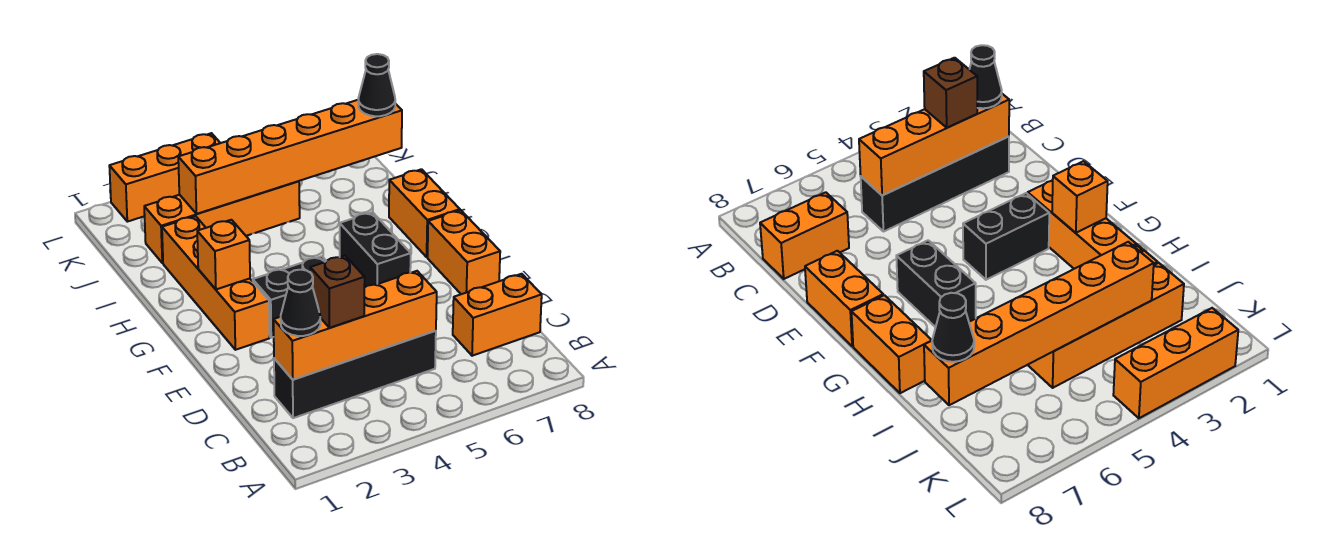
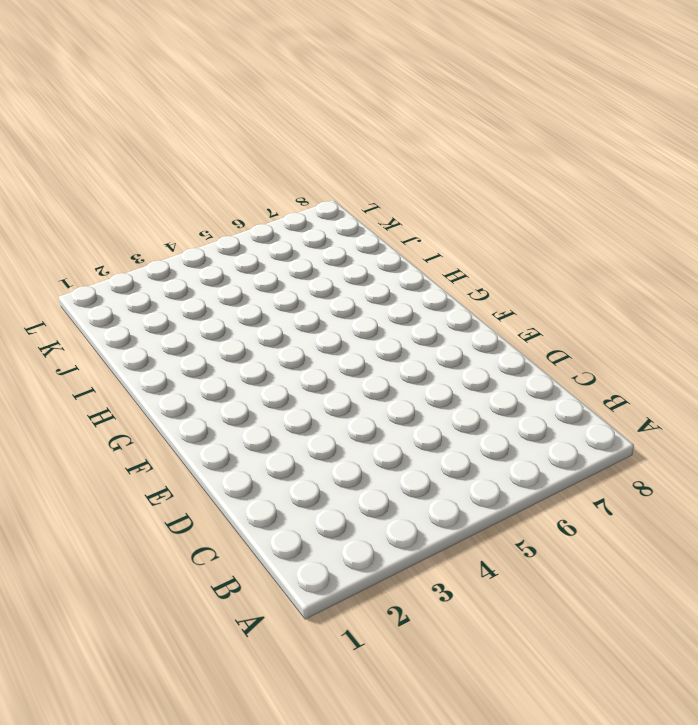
none -> black 1x4 brick [274,331,436,418]
none -> orange 1x2 brick [453,274,542,356]
none -> orange 1x2 brick [428,210,500,294]

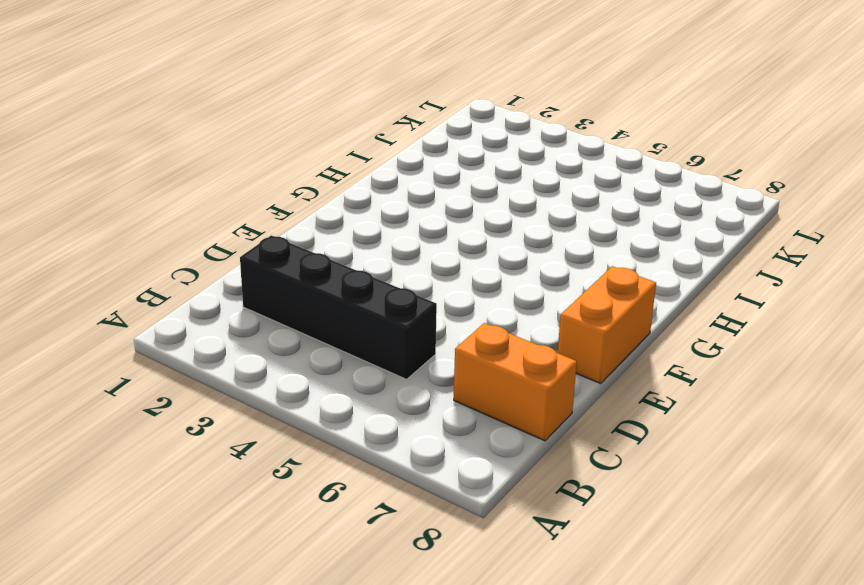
none -> orange 1x4 brick [162,216,270,350]
none -> black 1x2 brick [253,256,326,338]
none -> black 1x2 brick [340,212,411,287]

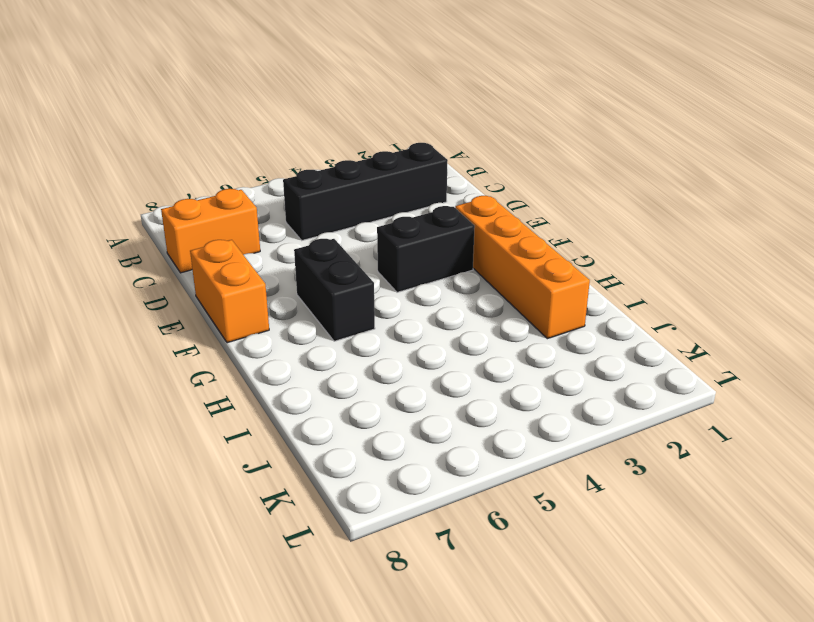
none -> orange 1x2 brick [389,169,460,257]
none -> orange 1x4 brick [144,181,300,263]
none -> orange 1x3 brick [109,133,220,222]

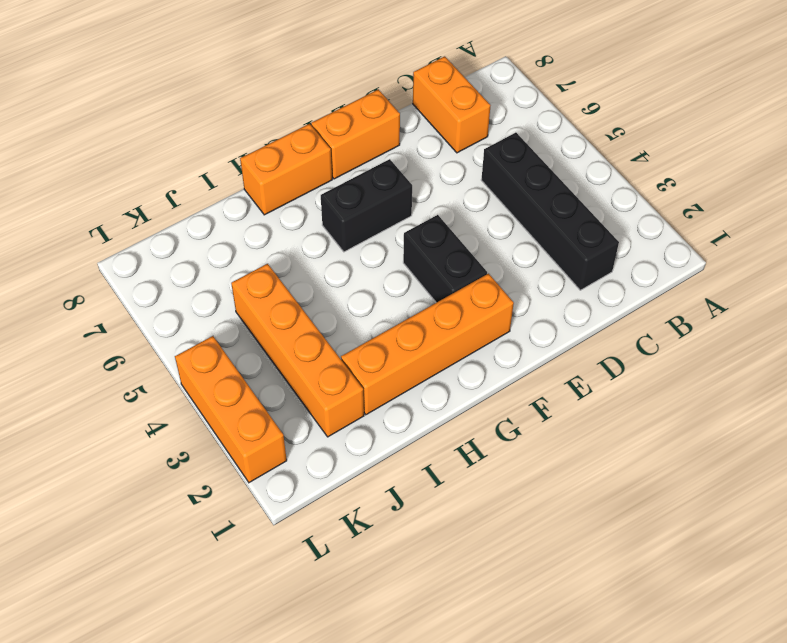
none -> orange 1x4 brick [274,271,437,379]
none -> orange 1x1 brick [197,220,250,289]
none -> orange 1x6 brick [178,100,402,214]

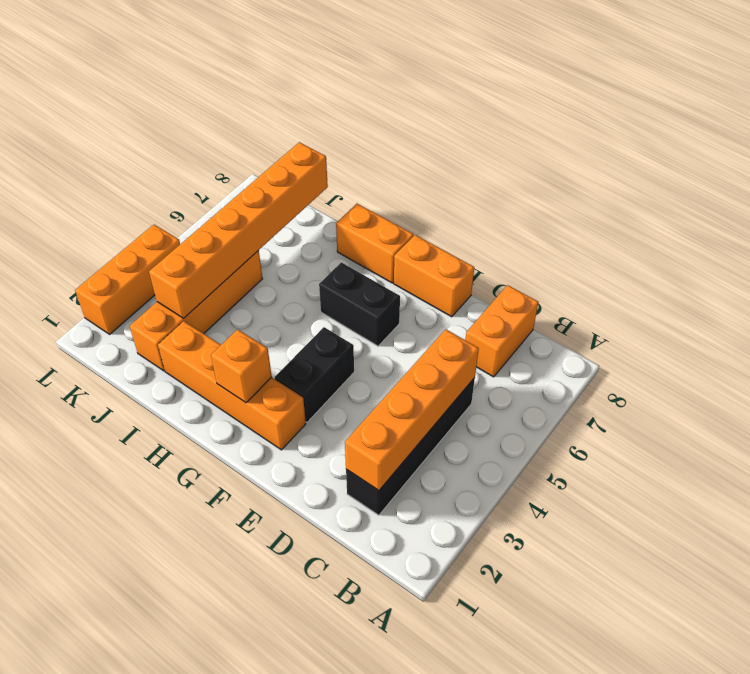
none -> black 1x1 cone [281,270,320,336]
none -> brown 1x1 brick [310,256,365,328]
none -> black 1x1 cone [358,54,395,116]

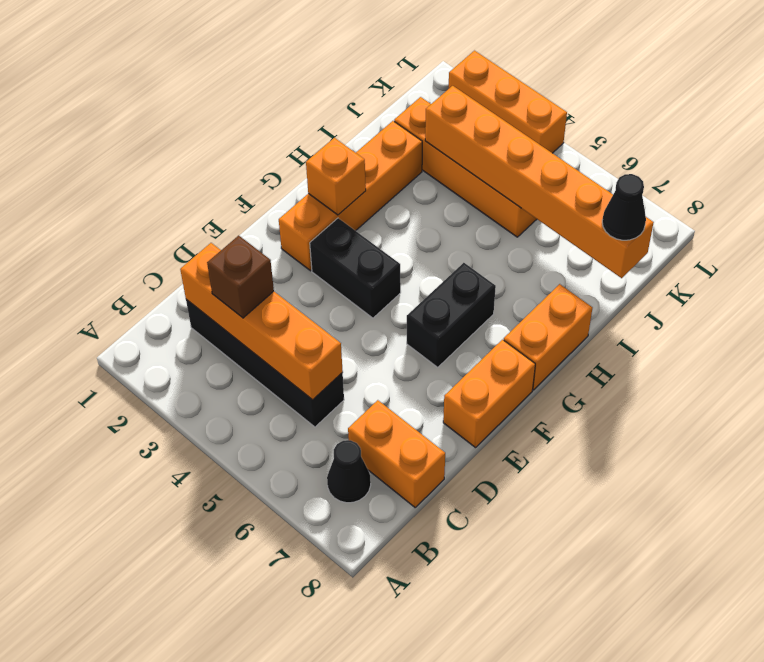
black 1x1 cone [327,440,371,503] -> black 1x1 cone moved to [281,270,320,336]

